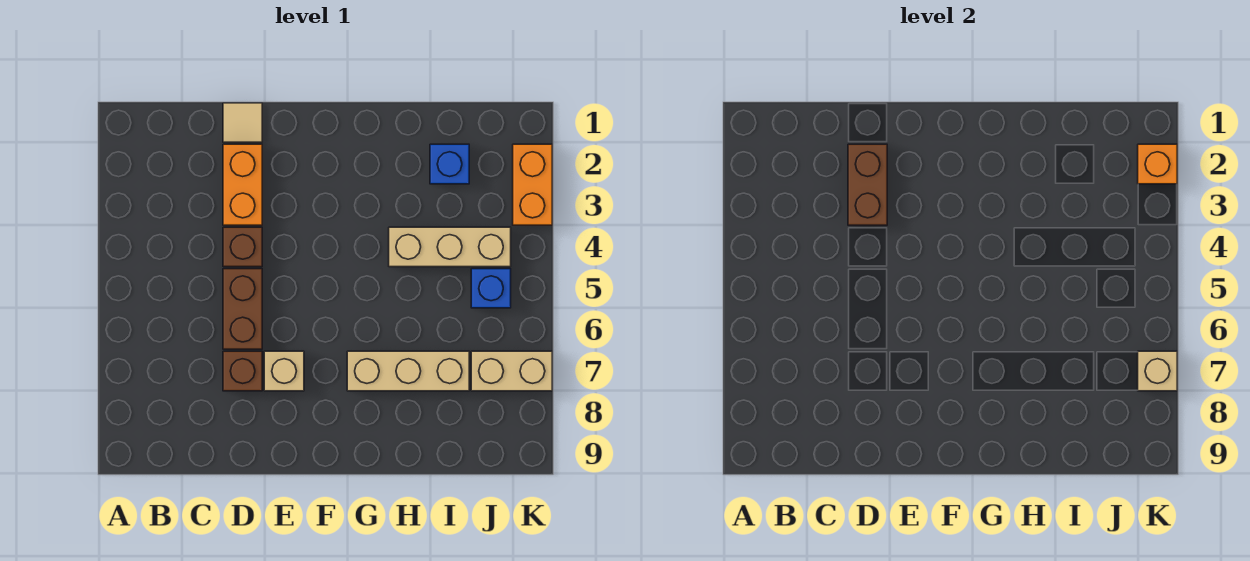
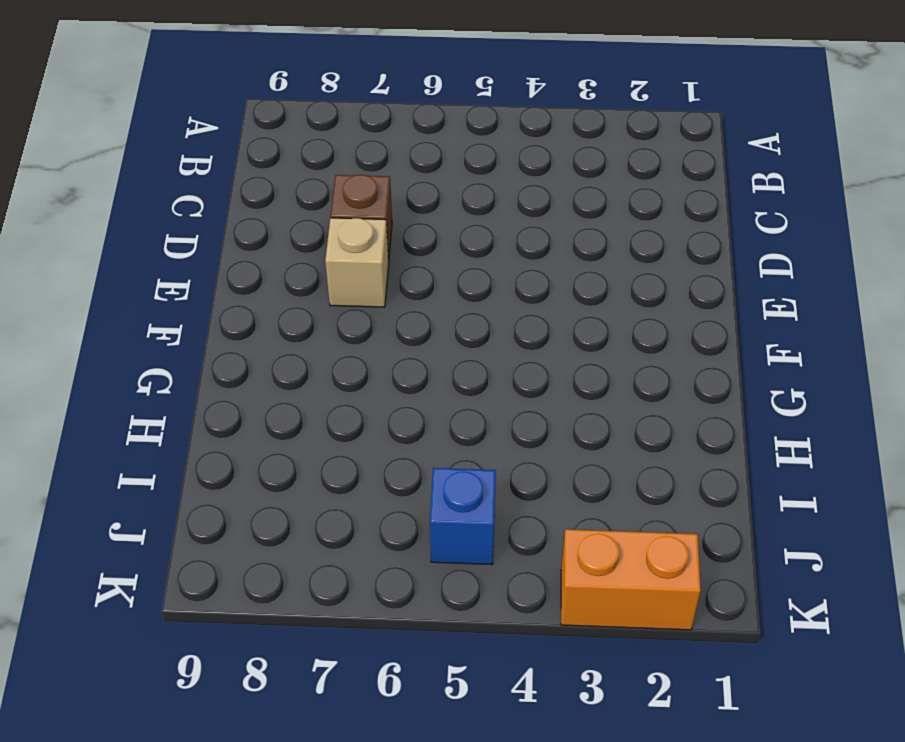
none -> tan 1x1 tile [223,103,262,142]
none -> orange 1x2 brick [223,144,262,225]
none -> brown 1x1 brick [223,227,262,267]

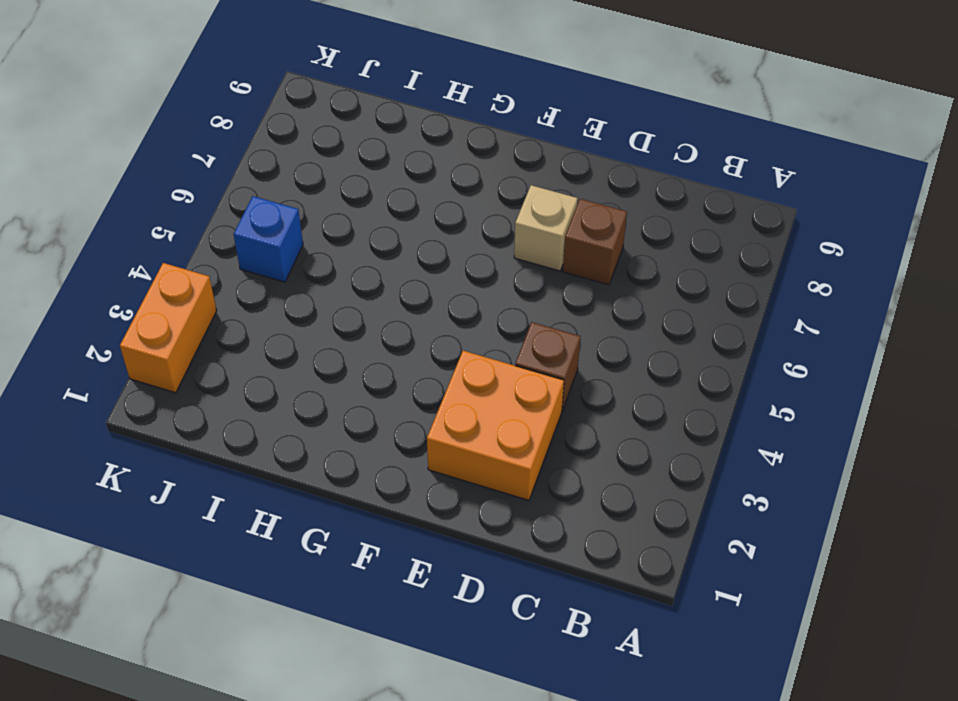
orange 2x2 brick [427,351,564,500] -> orange 1x2 brick [223,144,262,225]
none -> tan 1x1 tile [223,103,262,142]
none -> brown 1x2 brick [223,269,262,349]
none -> tan 1x3 brick [347,351,469,391]

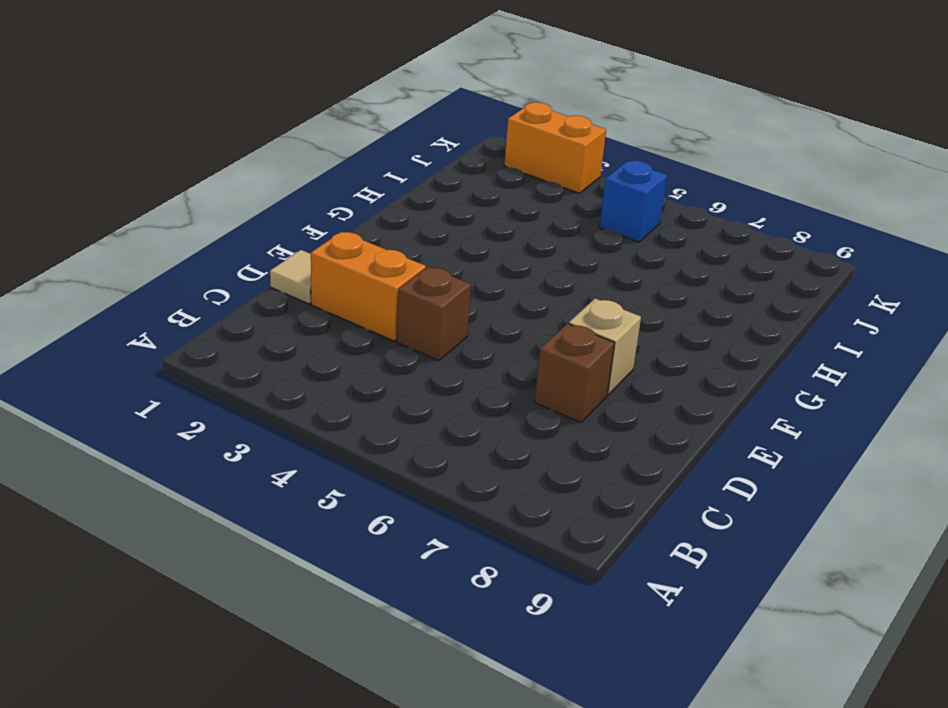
none -> brown 1x2 brick [223,269,262,349]
none -> tan 1x3 brick [347,351,469,391]
none -> tan 1x3 brick [389,227,511,267]

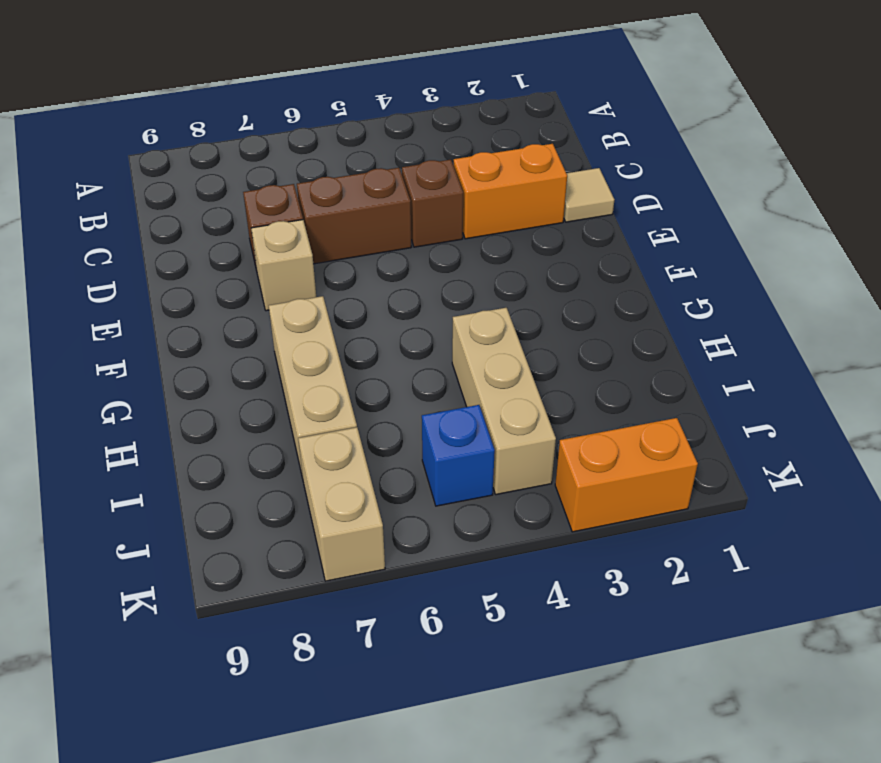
none -> blue 1x1 brick [430,144,469,184]
none -> brown 1x2 brick [848,144,887,225]
none -> orange 1x1 brick [1138,144,1177,184]

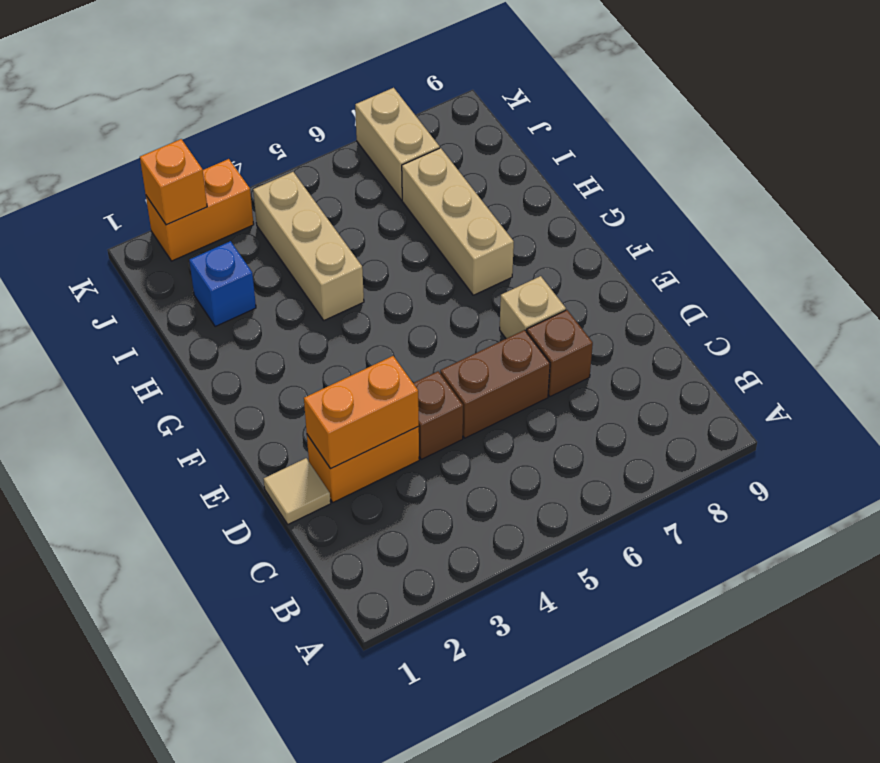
orange 1x2 brick [304,356,419,469] -> brown 1x2 brick [848,144,887,225]
none -> blue 1x1 brick [471,269,511,308]
none -> tan 1x1 brick [1138,351,1177,391]

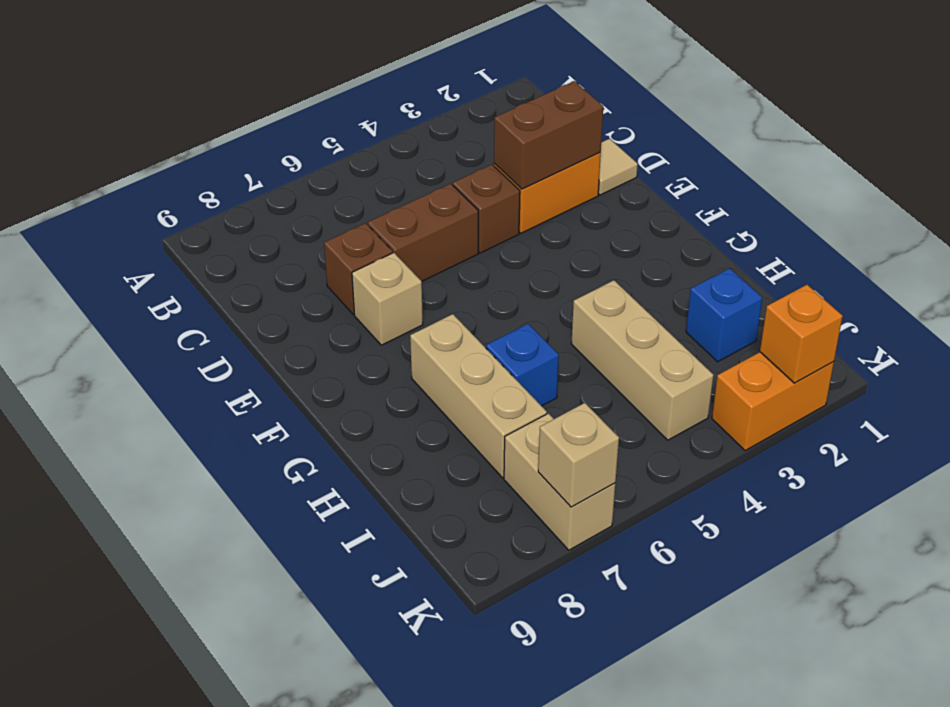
blue 1x1 brick [486,324,559,406] -> blue 1x1 brick moved to [471,269,511,308]

